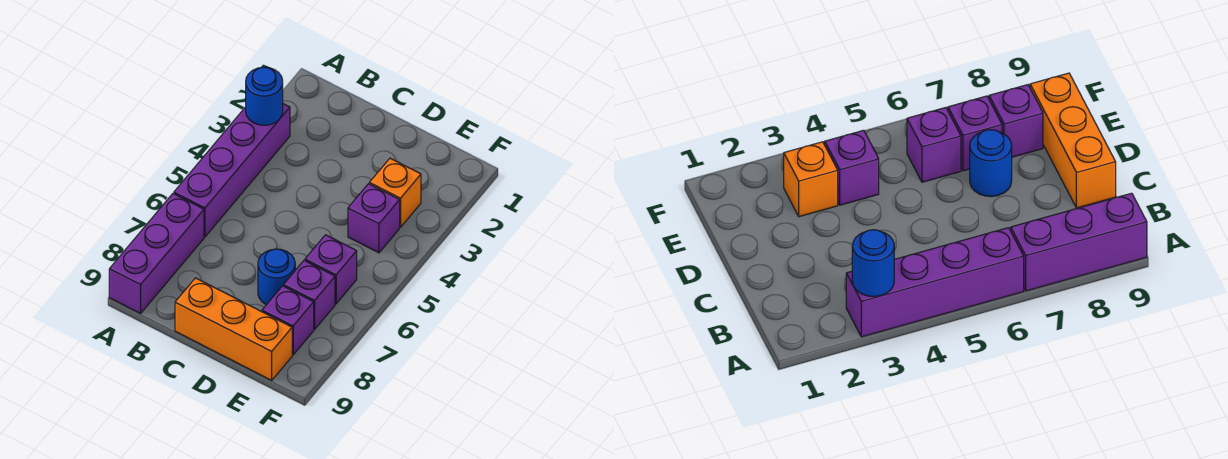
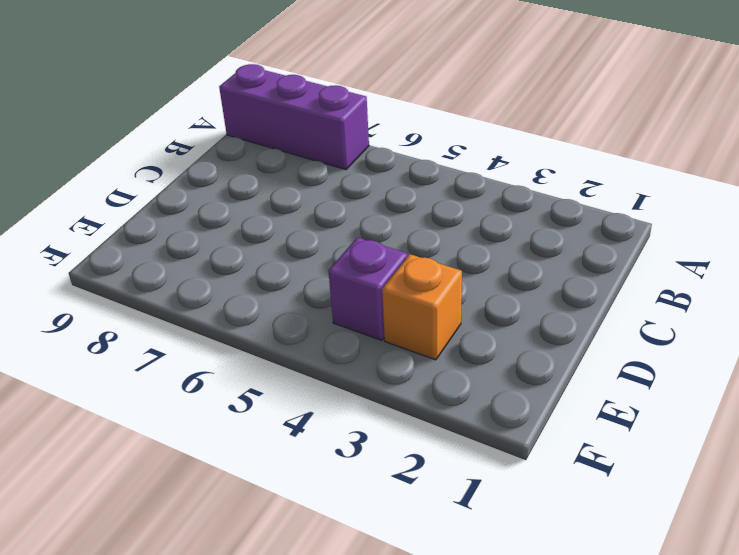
none -> purple 1x4 brick [174,104,290,237]
none -> orange 1x3 brick [175,278,292,380]

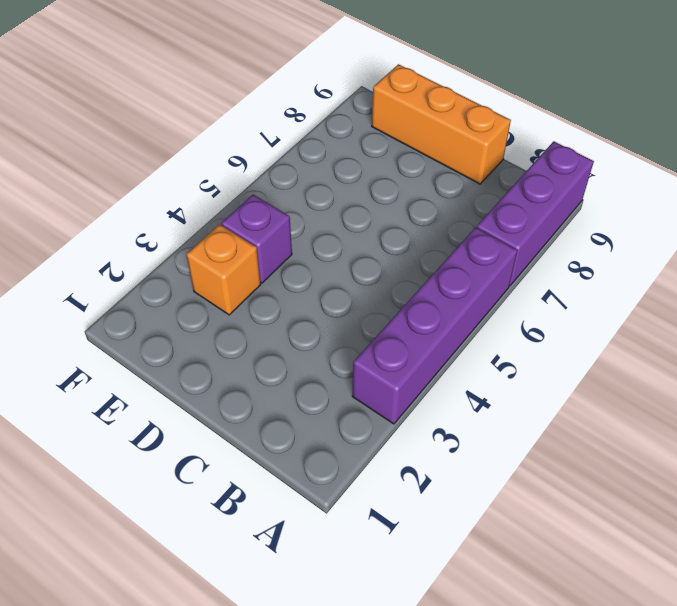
none -> blue 1x1 round brick [258,249,295,305]
none -> purple 1x1 brick [305,235,357,304]

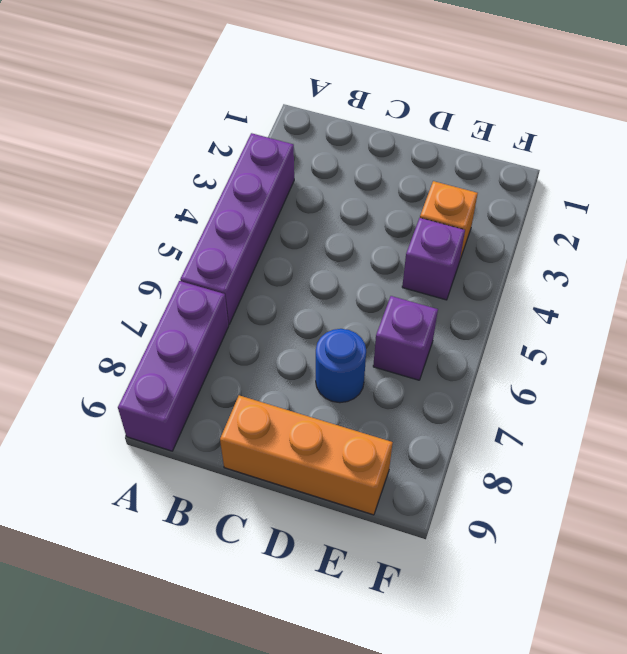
none -> purple 1x1 brick [284,260,335,329]
none -> purple 1x1 brick [262,286,314,355]

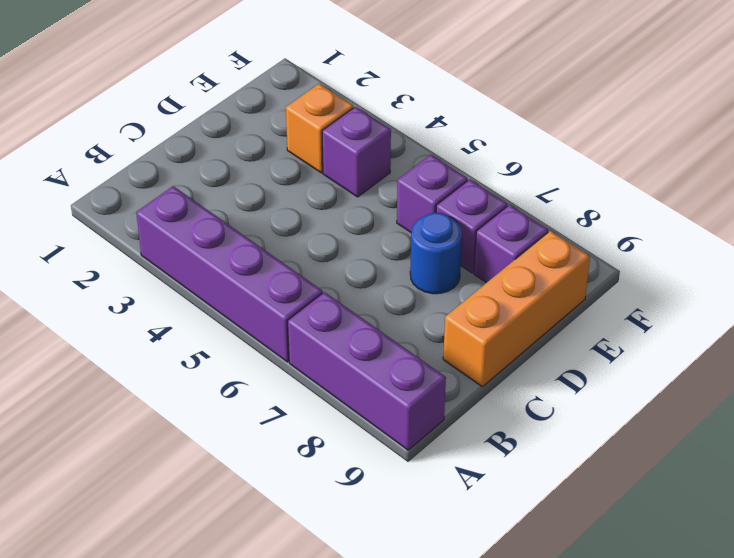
none -> blue 1x1 round brick [246,67,283,125]

